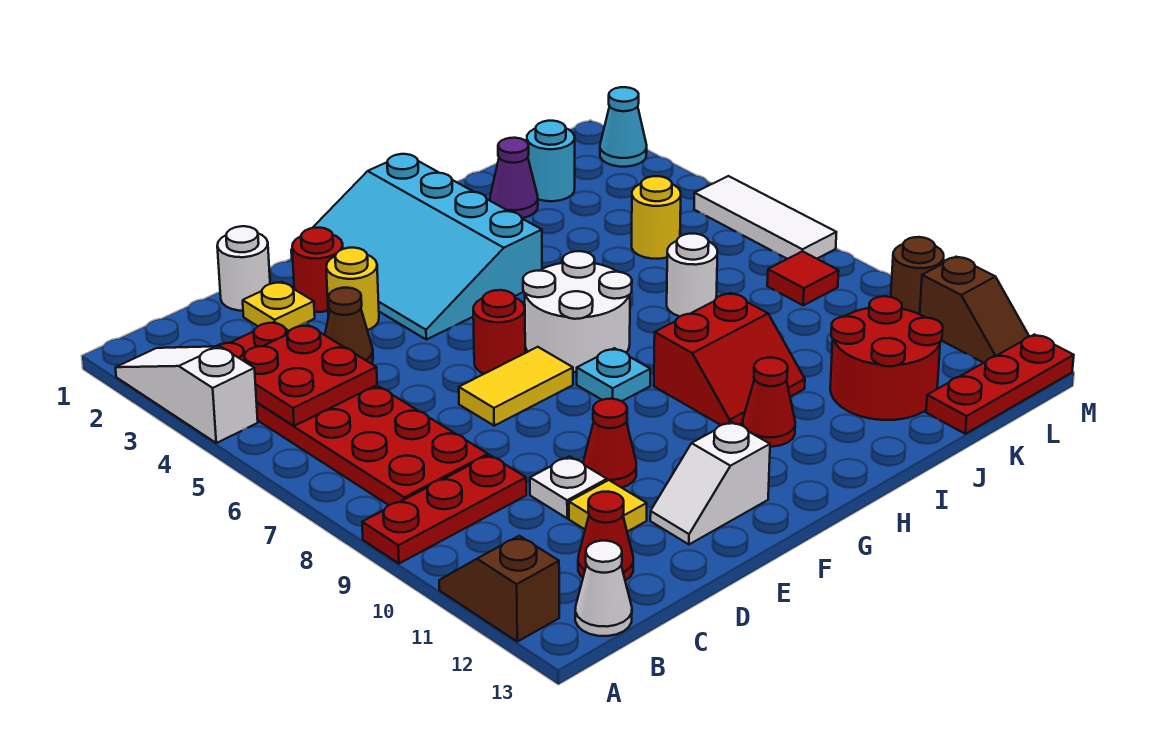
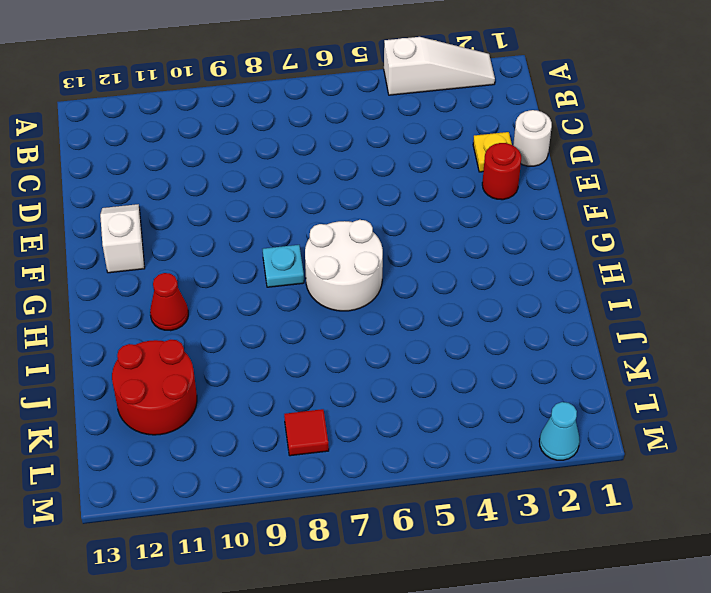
none -> red 1x3 plate [362,455,526,564]
none -> brown 1x2 slope [439,536,559,642]
none -> red 2x6 plate [217,322,488,505]
none -> white 1x1 cone [575,541,632,636]

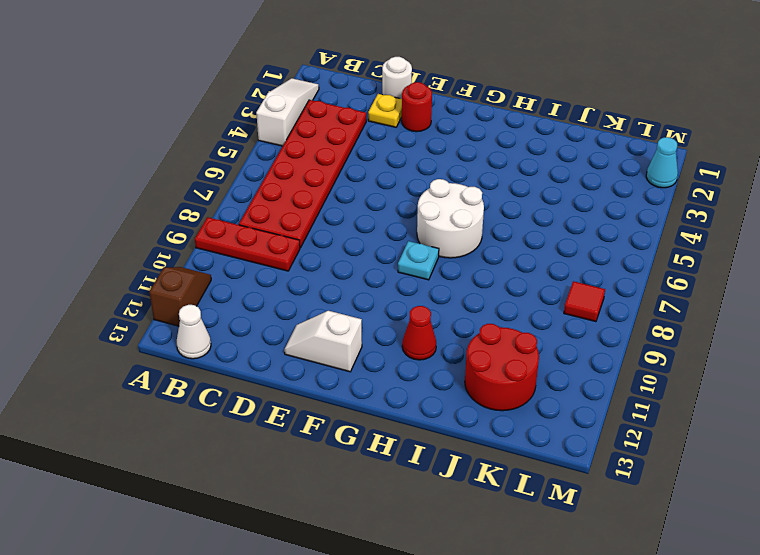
none -> red 1x1 cone [578,492,633,581]
none -> brown 1x1 cone [325,288,373,364]
none -> white 1x1 plate [530,456,607,518]
none -> yellow 1x1 tile [569,480,647,532]

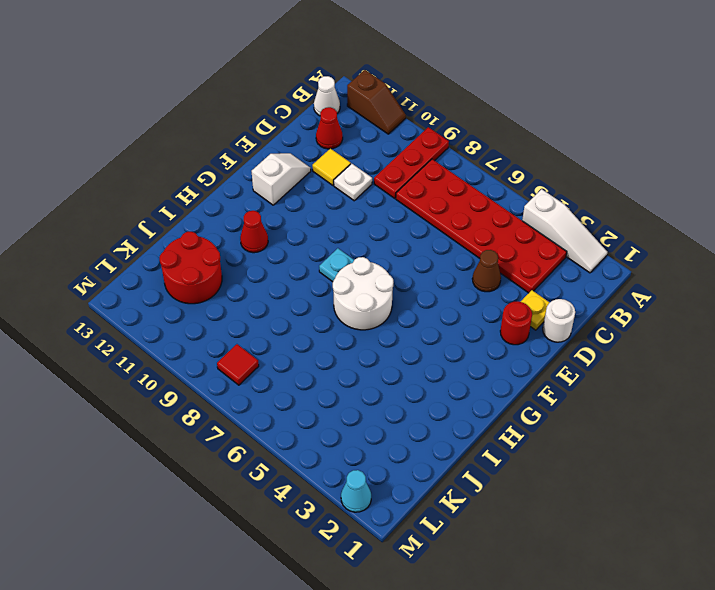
none -> yellow 1x1 round brick [326,248,379,330]
none -> yellow 1x2 tile [459,347,573,426]
none -> red 1x1 cone [583,399,636,488]
none -> cyan 3x4 slope [291,154,542,340]

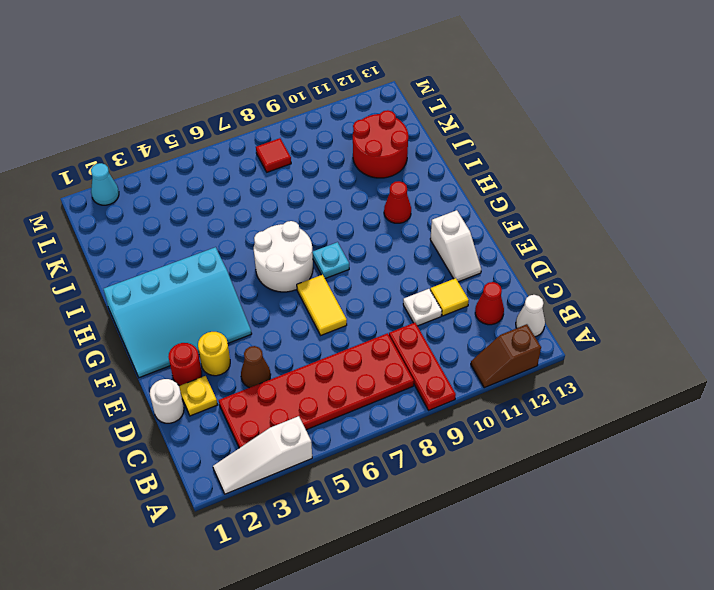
none -> red 1x1 cone [583,399,636,488]
none -> red 1x1 round brick [473,290,525,374]
none -> red 2x2 slope [654,293,805,425]
none -> purple 1x1 cone [490,138,538,218]

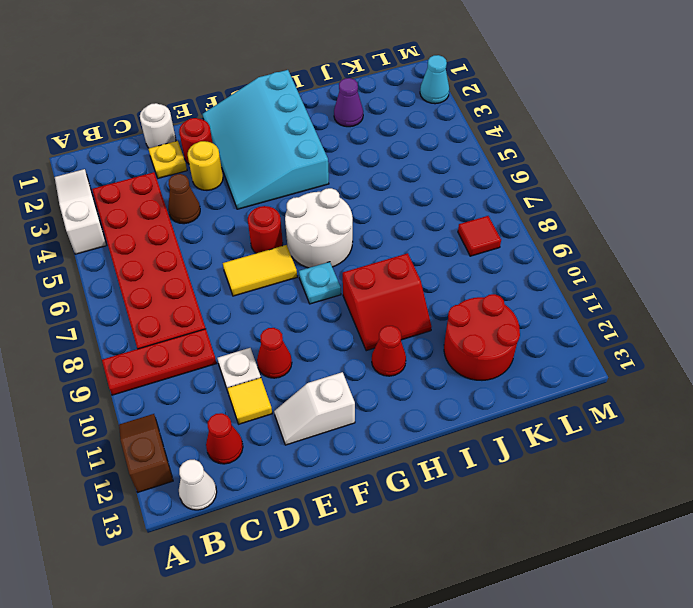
none -> white 1x1 round brick [667,234,718,317]
none -> cyan 1x1 round brick [527,121,575,201]
none -> yellow 1x1 round brick [632,176,681,259]
none -> red 1x3 plate [926,335,1074,434]

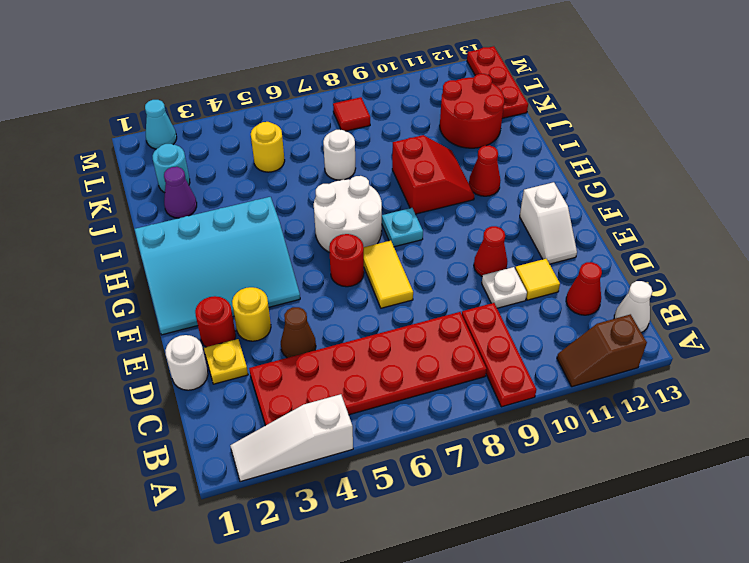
none -> white 1x3 tile [694,176,836,259]
none -> brown 1x1 round brick [891,237,944,314]
none -> brown 1x2 slope [920,257,1029,363]
none -> red 2x2 plate [239,325,377,426]

